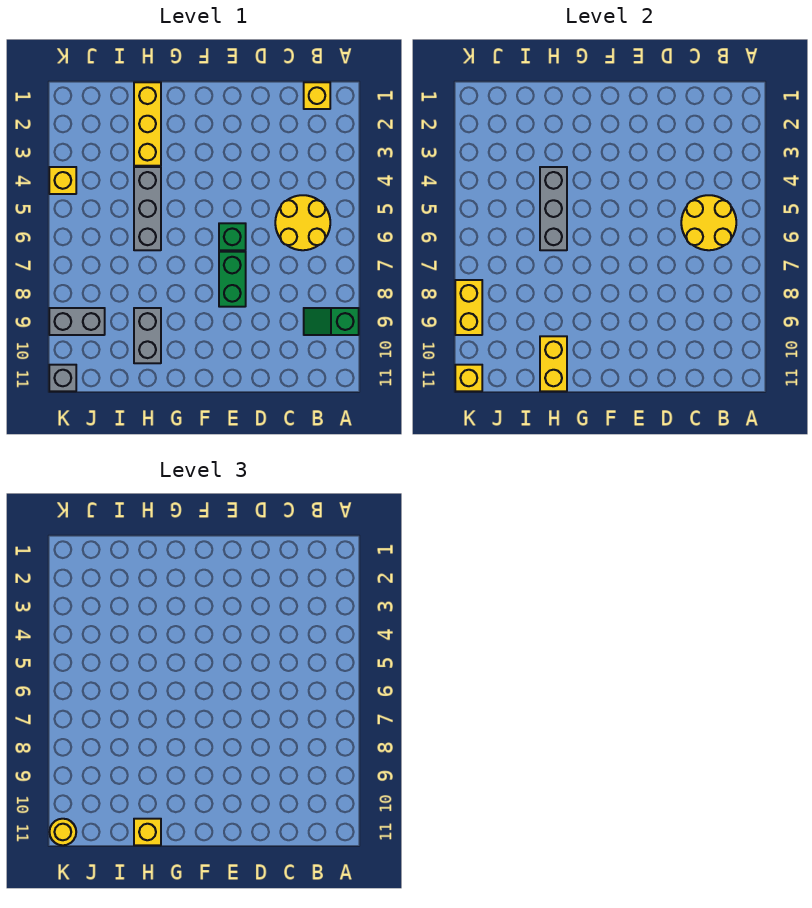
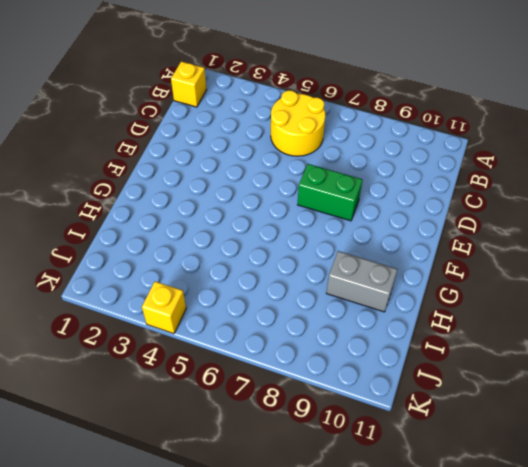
none -> green 1x2 slope [304,308,359,335]
none -> green 1x1 brick [219,223,246,250]
none -> yellow 1x3 brick [134,82,161,166]

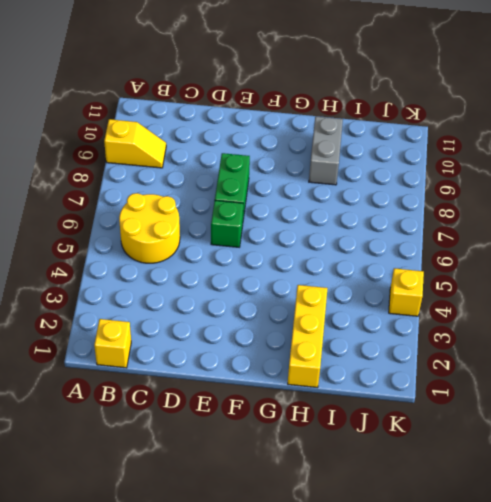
yellow 1x2 slope [104,119,166,168] -> green 1x2 slope [304,308,359,335]
none -> grey 1x3 brick [134,167,161,250]
none -> grey 1x2 brick [49,308,105,335]
none -> grey 1x1 brick [49,365,76,391]

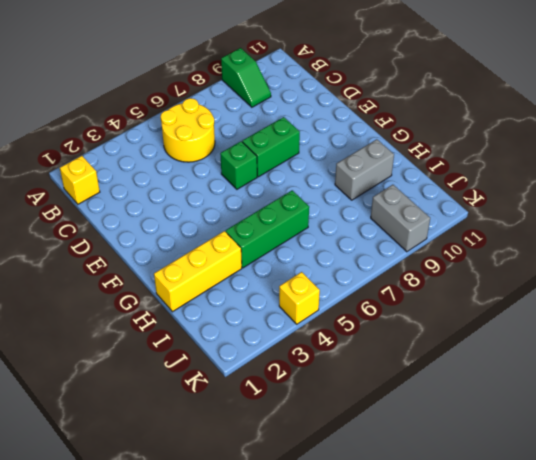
green 1x3 brick [226,190,309,268] -> grey 1x3 brick [134,167,161,250]
none -> grey 1x1 brick [49,365,76,391]
none -> yellow 2x2 round brick [681,195,736,250]
none -> grey 1x3 brick [540,167,567,250]

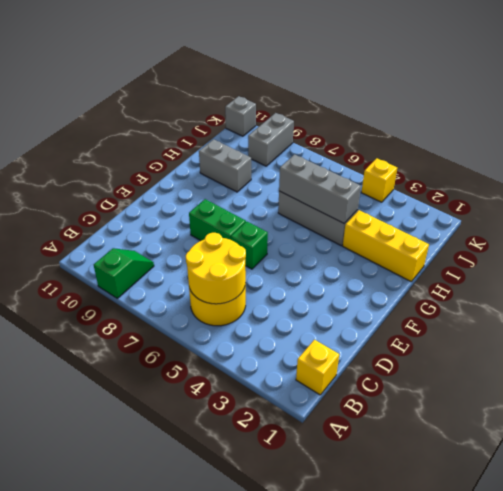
none -> yellow 1x2 brick [540,336,567,391]
none -> yellow 1x2 brick [455,280,482,335]
none -> yellow 1x1 brick [455,365,482,391]

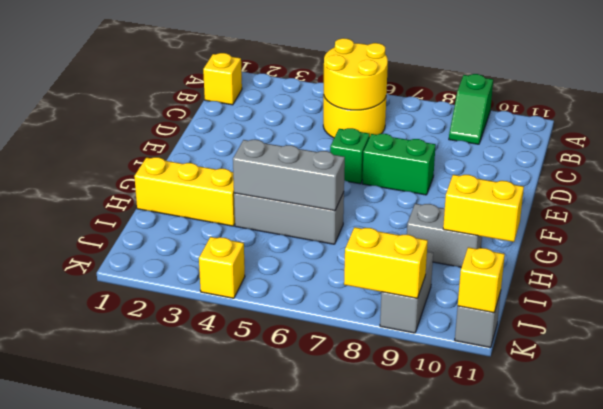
none -> yellow 1x1 brick [134,819,161,845]
none -> yellow 1x1 round brick [50,819,76,845]

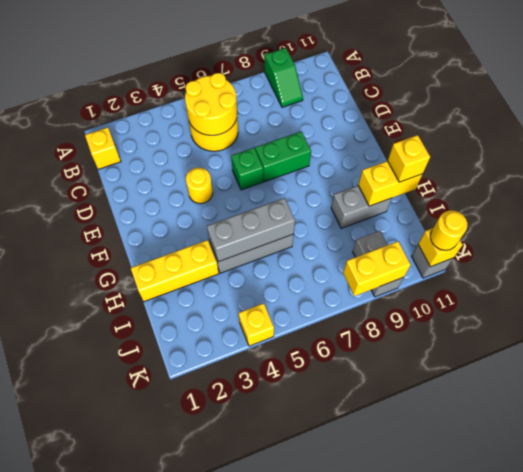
yellow 1x1 round brick [186,168,213,204] -> none

